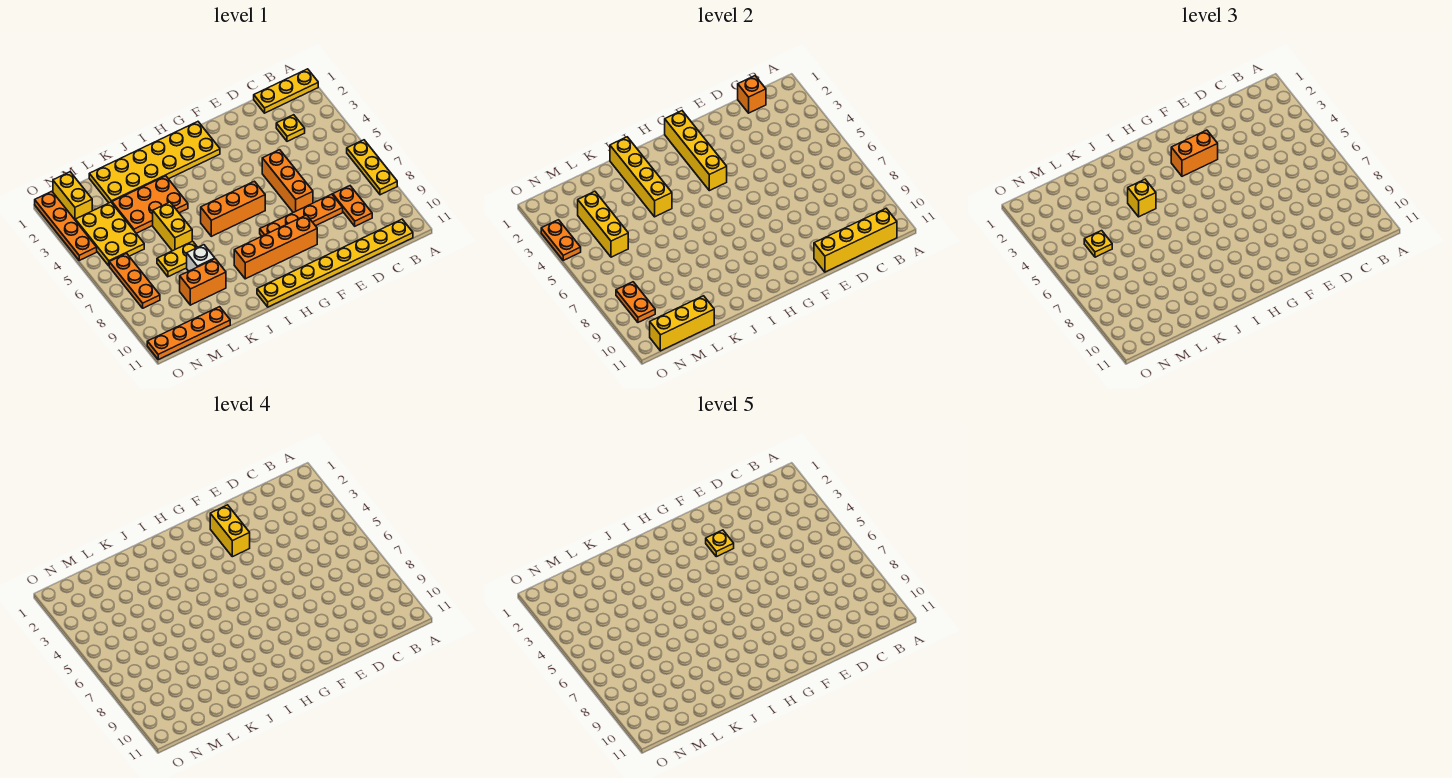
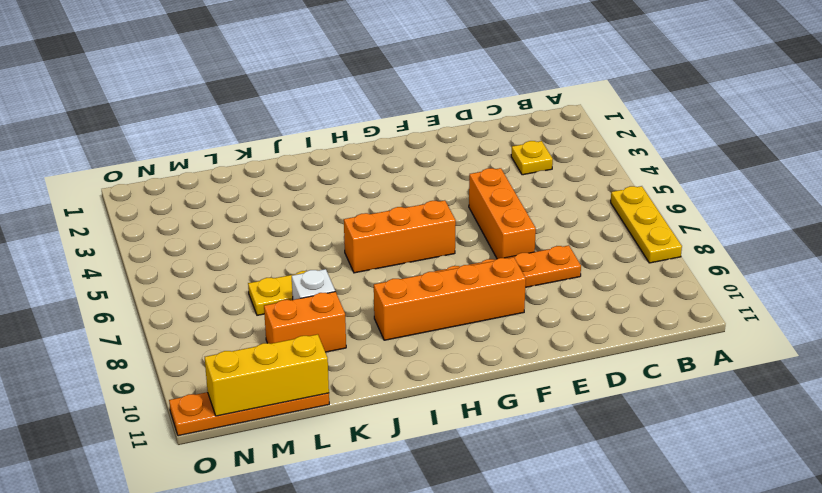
none -> yellow 1x3 plate [254,69,318,113]
none -> yellow 1x8 plate [257,219,413,307]
none -> orange 1x2 plate [333,186,372,226]
none -> yellow 2x6 plate [89,122,220,203]

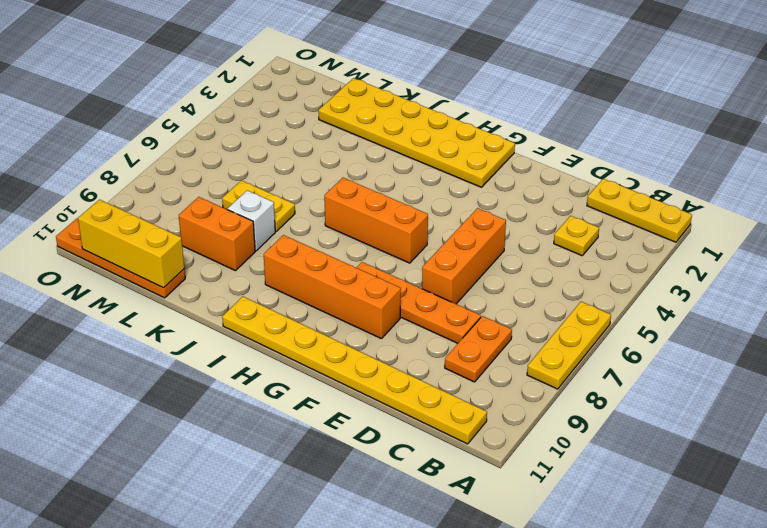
none -> orange 2x3 plate [112,176,188,233]
none -> yellow 1x2 brick [153,202,192,251]
none -> yellow 2x3 plate [75,202,144,266]
none -> yellow 1x2 brick [53,172,92,219]

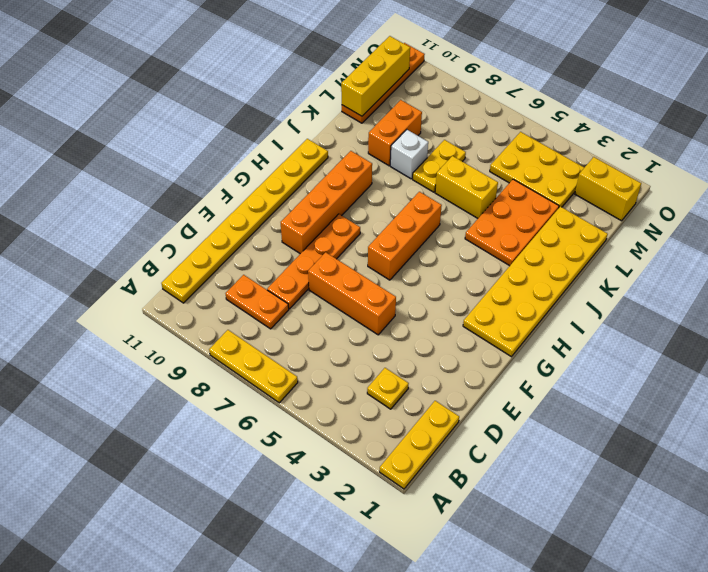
none -> orange 1x3 plate [109,253,160,308]
none -> orange 1x4 plate [35,191,97,260]
none -> yellow 1x4 brick [814,209,897,272]
none -> orange 1x1 brick [738,76,766,113]

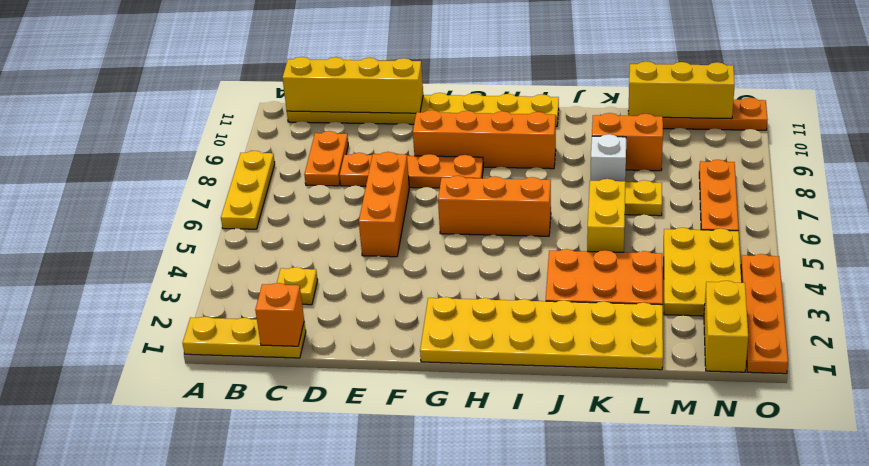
none -> yellow 1x4 brick [665,111,727,191]
none -> yellow 1x4 brick [610,137,672,217]
none -> yellow 1x3 brick [578,191,628,257]
none -> orange 1x2 plate [616,282,655,322]

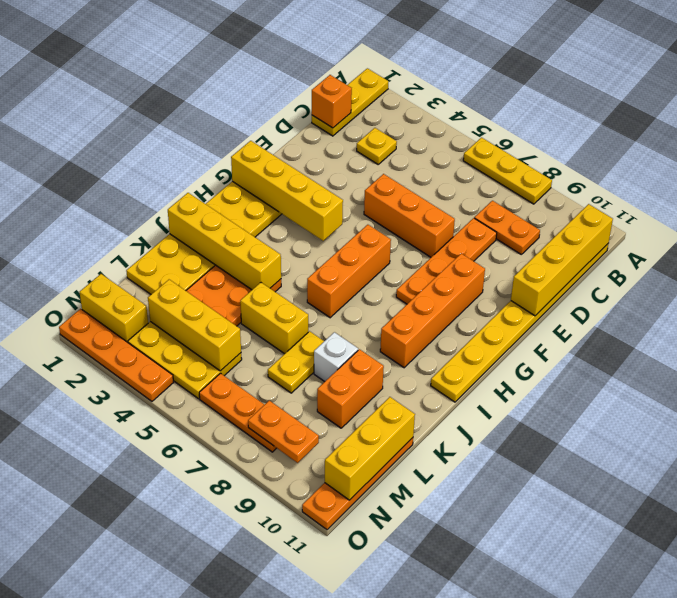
none -> orange 1x2 plate [541,220,581,260]
none -> orange 1x2 brick [1171,130,1218,176]
none -> yellow 1x1 brick [1128,179,1156,217]
none -> yellow 1x1 plate [1084,231,1112,257]

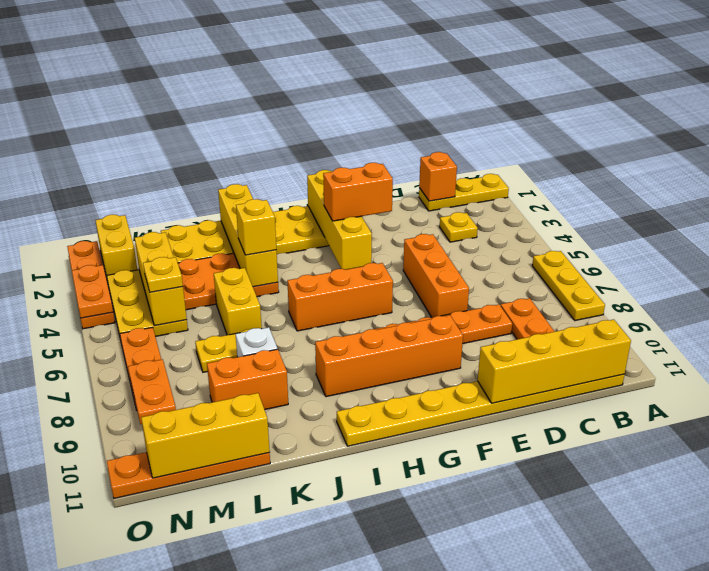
none -> yellow 1x2 brick [210,505,250,557]
none -> yellow 1x1 plate [706,530,734,557]

